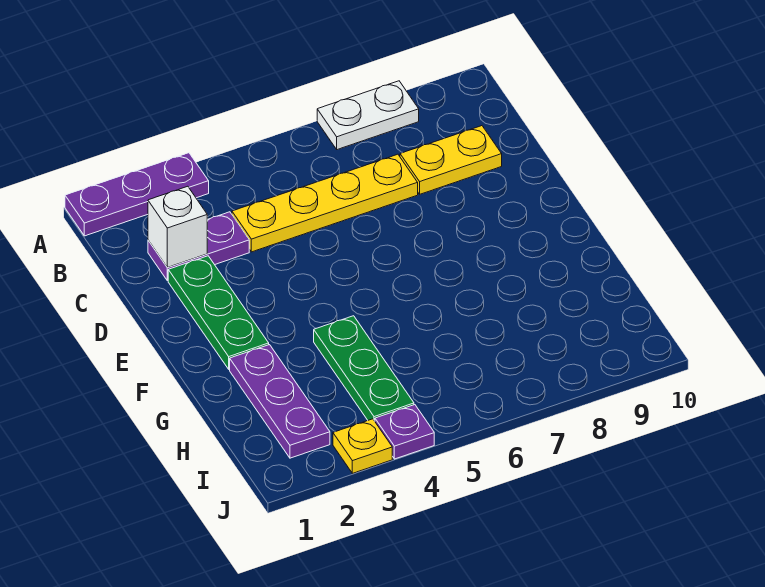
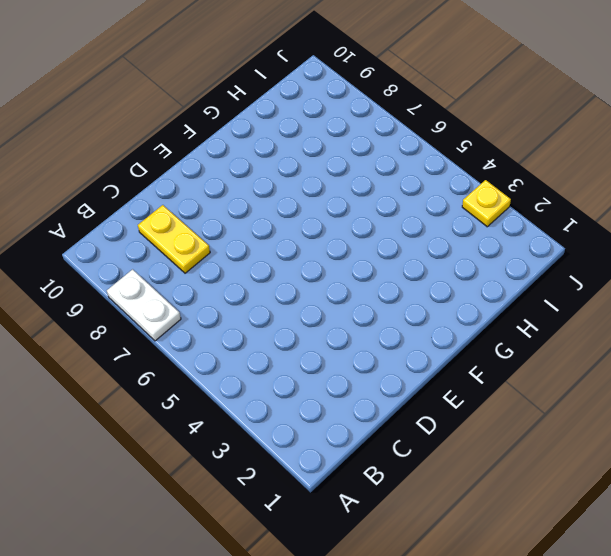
none -> purple 1x3 plate [65,153,209,236]
none -> purple 1x2 plate [148,212,249,281]

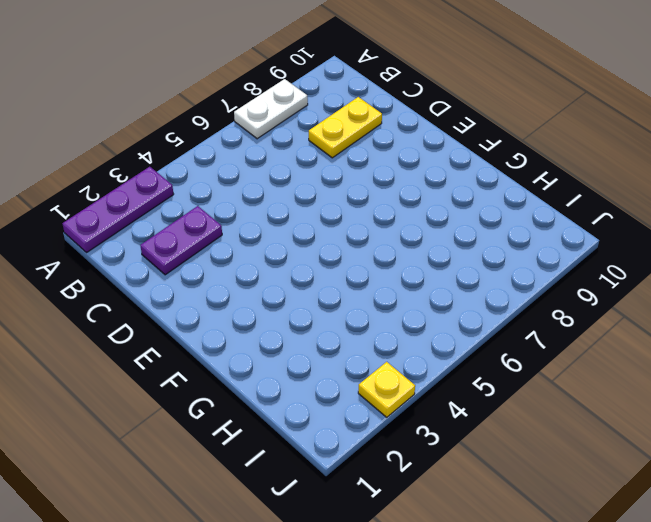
none -> yellow 1x4 plate [232,154,418,252]
none -> green 1x3 plate [168,256,269,369]

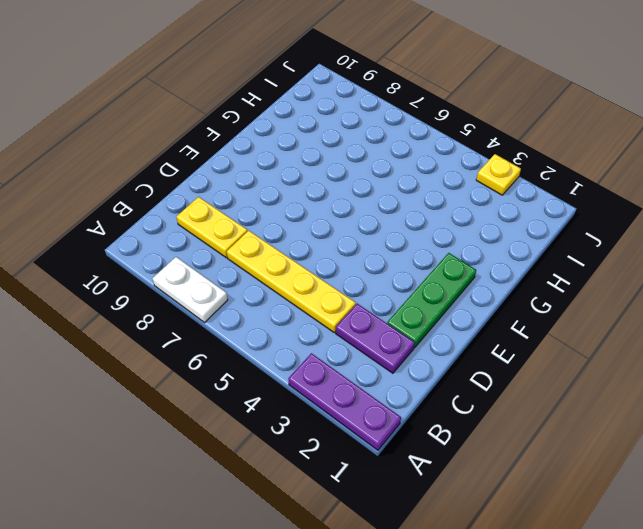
none -> purple 1x3 plate [230,345,330,458]
none -> green 1x3 plate [314,316,414,421]

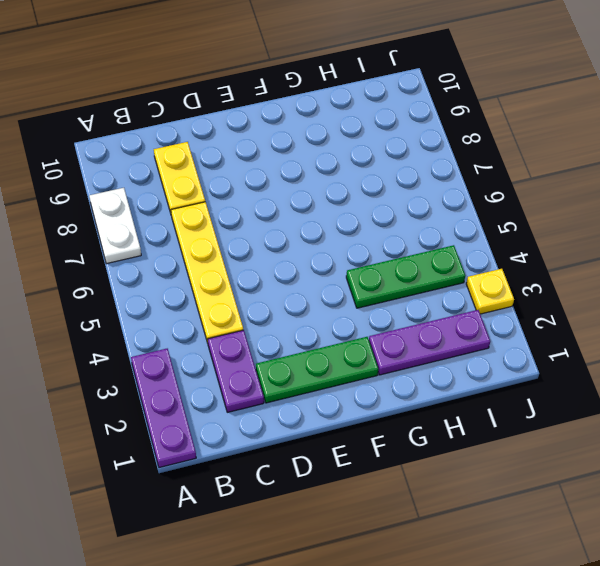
none -> purple 1x1 plate [375,405,434,459]
none -> white 1x1 brick [148,186,207,268]

